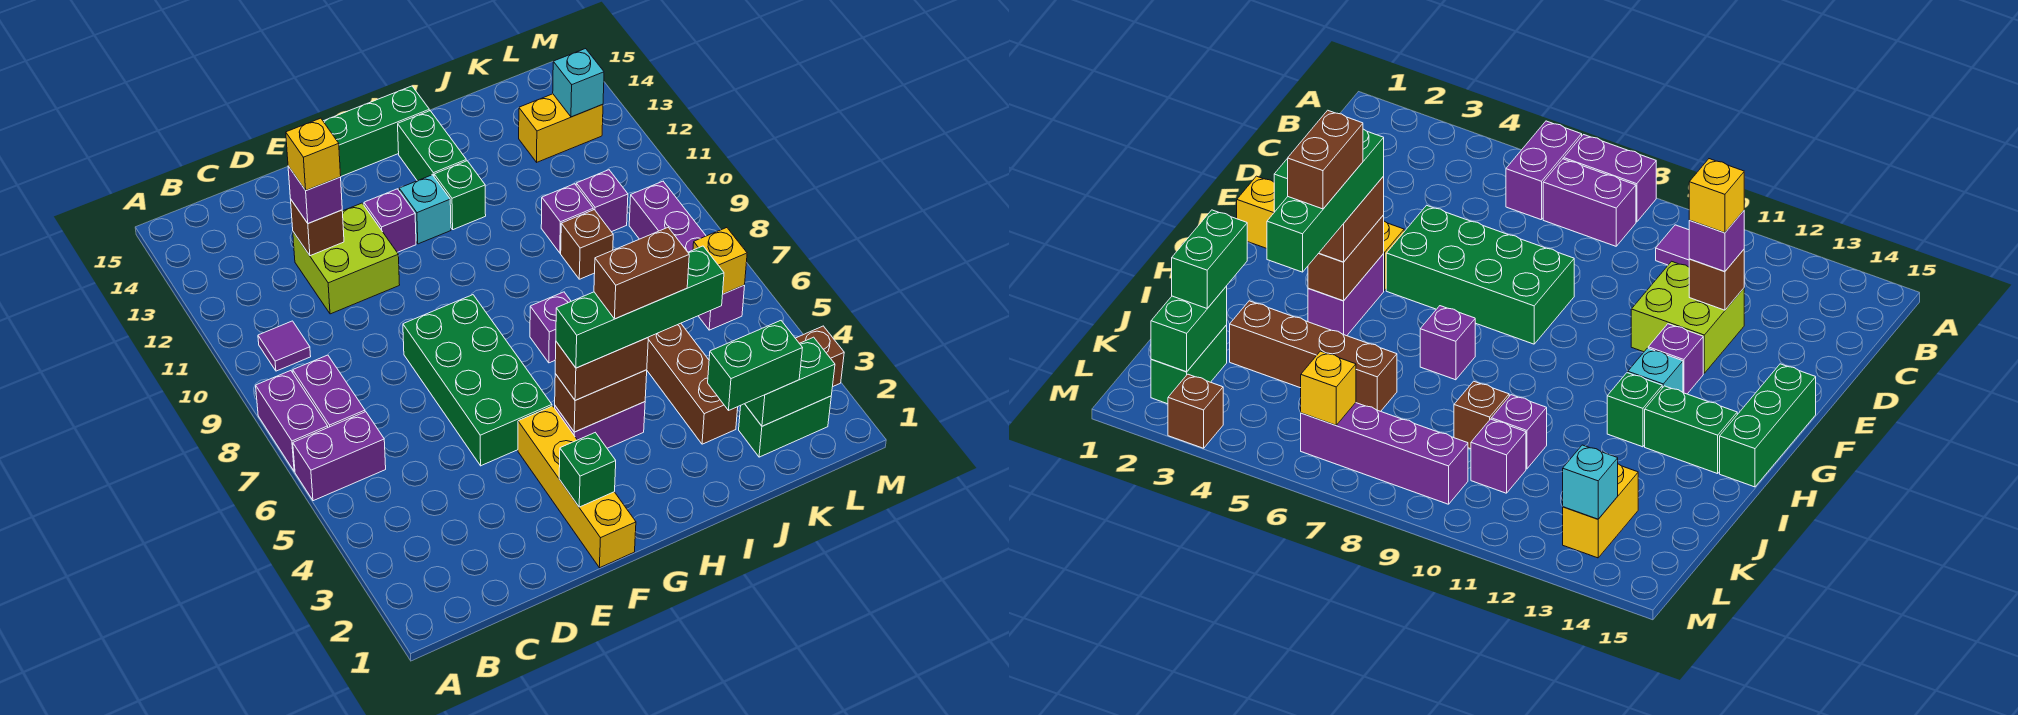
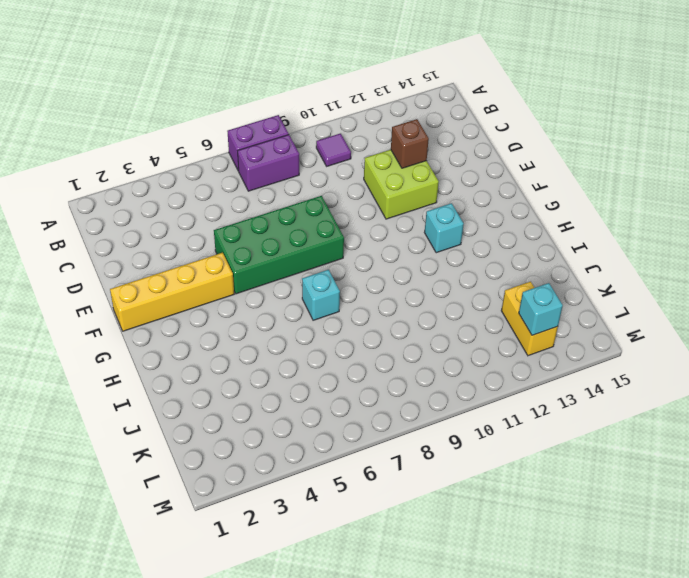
cyan 1x1 brick [302,270,340,320] -> purple 1x1 brick [530,292,571,363]
none -> purple 1x2 brick [293,412,386,501]
none -> purple 1x1 brick [364,189,416,252]
none -> green 1x3 brick [323,86,430,176]
none -> purple 1x2 brick [555,402,645,448]

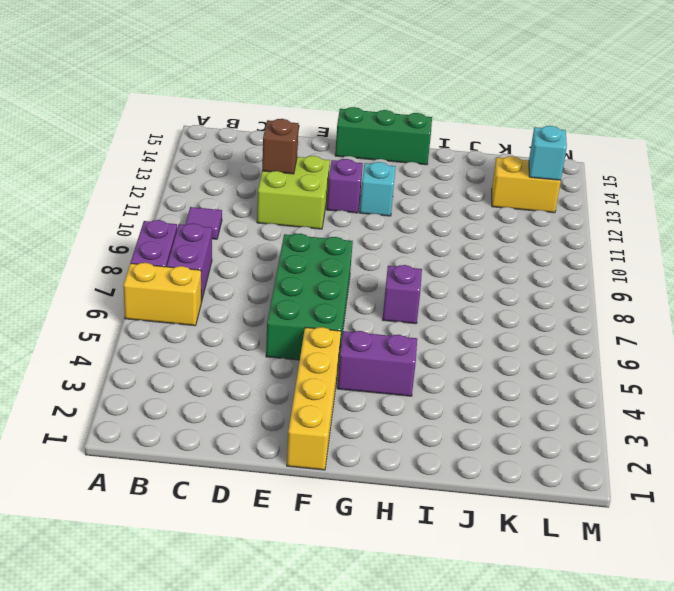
yellow 1x2 brick [123,263,201,326] -> purple 1x2 brick [293,412,386,501]
none -> green 1x1 brick [434,161,486,230]
none -> green 1x2 brick [398,111,466,181]
none -> brown 1x4 brick [647,323,738,444]
none -> brown 1x1 brick [561,210,613,279]

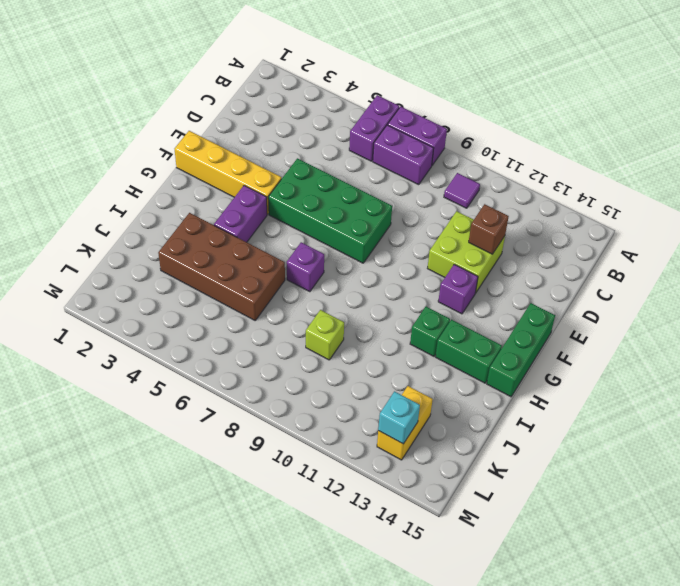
brown 2x4 brick [158,213,285,320] -> brown 1x4 brick [647,323,738,444]
lime 1x1 brick [306,310,344,360] -> brown 1x1 brick [561,210,613,279]
none -> cyan 1x1 brick [399,175,451,244]
none -> purple 1x1 brick [541,184,593,253]
none -> green 1x2 brick [739,396,831,457]
none -> purple 1x1 brick [576,170,628,232]

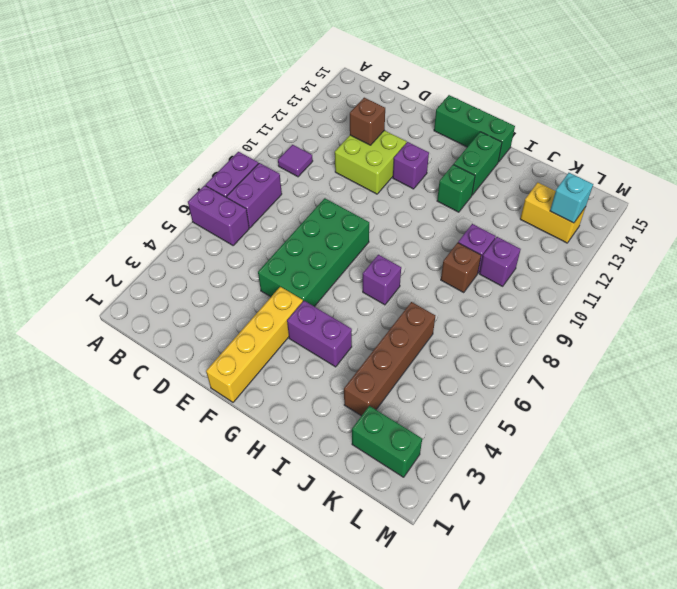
none -> cyan 1x1 brick [399,175,451,244]
none -> purple 1x4 brick [629,181,745,330]
none -> brown 1x1 brick [795,326,844,386]
none -> green 1x1 brick [559,433,616,507]

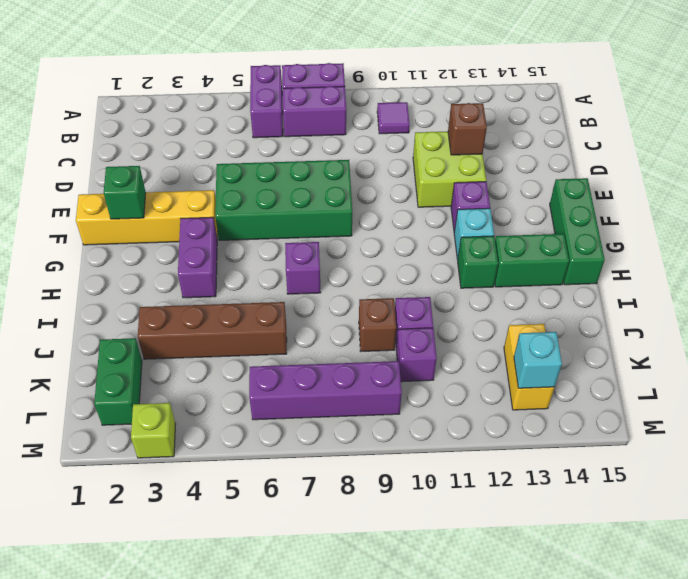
lime 1x1 brick [131,403,176,458] -> brown 1x1 brick [795,326,844,386]
none -> brown 1x2 brick [555,370,647,432]
none -> green 1x2 brick [745,337,835,426]
none -> yellow 1x1 brick [693,228,747,294]
none -> purple 1x1 brick [288,166,342,223]

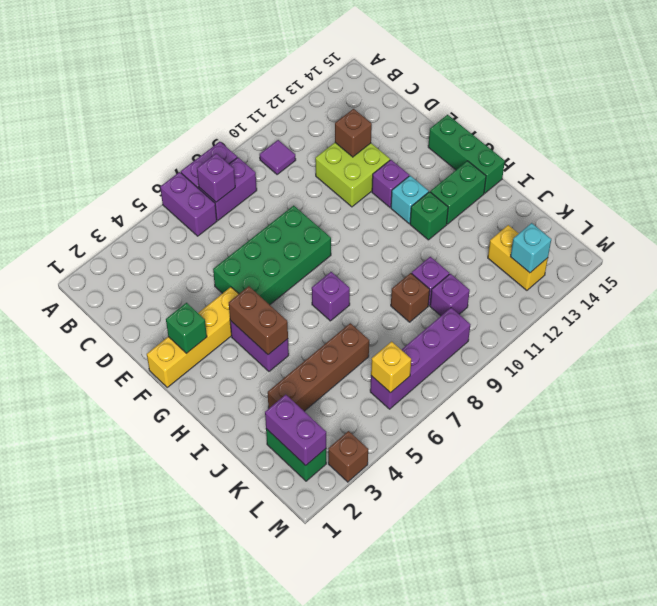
purple 1x1 brick [197,153,235,202] -> purple 1x1 brick moved to [288,166,342,223]
purple 1x2 brick [265,395,326,465] -> green 1x2 brick [745,337,835,426]
none -> brown 1x2 brick [555,338,648,401]
none -> green 1x2 brick [708,321,802,410]
none -> yellow 1x1 brick [286,118,341,190]
none -> green 1x4 brick [556,246,724,368]

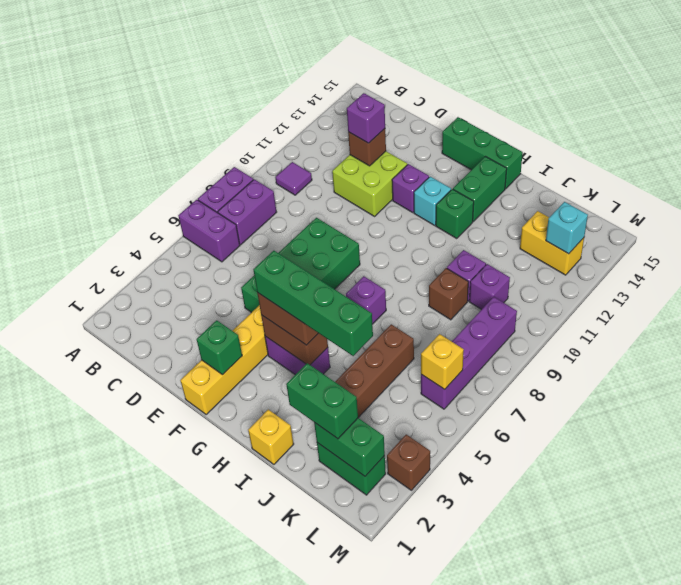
yellow 1x1 brick [248,410,294,464] -> yellow 1x1 brick moved to [286,118,341,190]
none -> brown 1x2 brick [594,228,689,319]

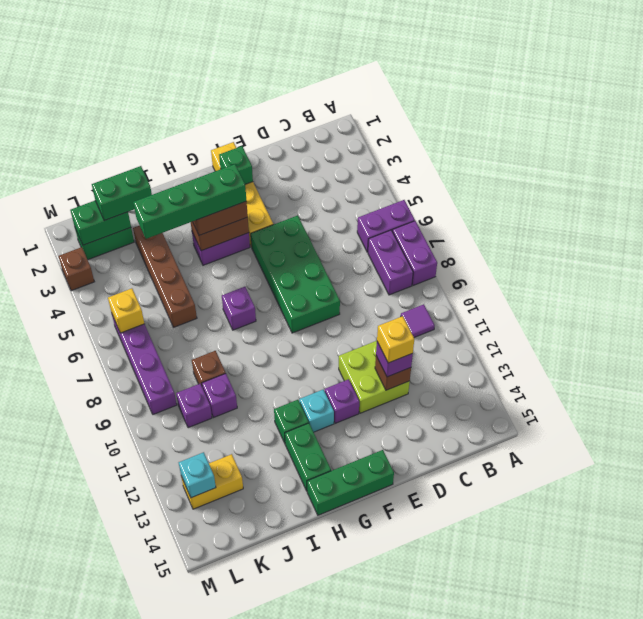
none -> brown 1x2 brick [594,228,689,319]

